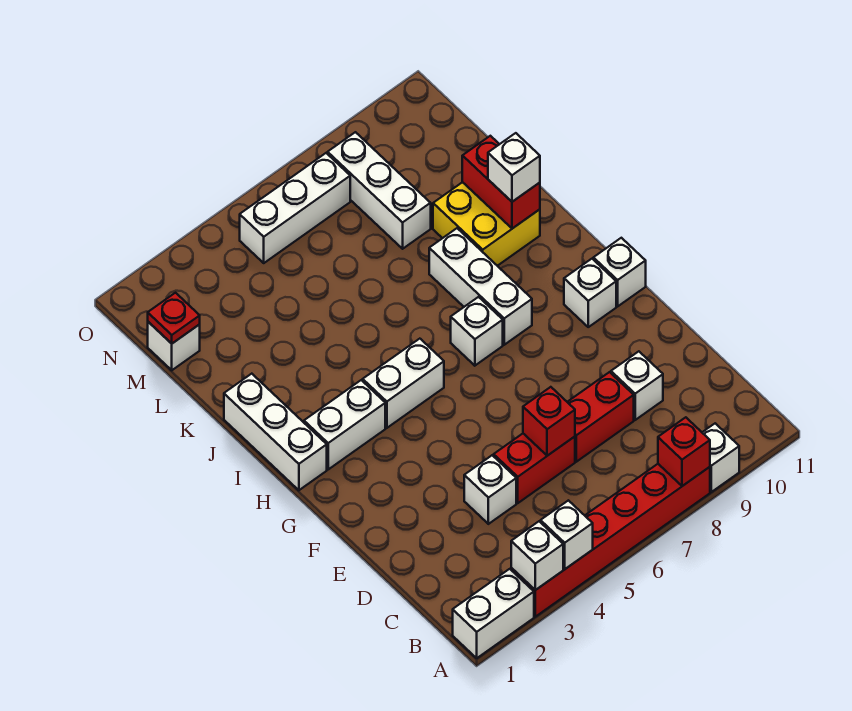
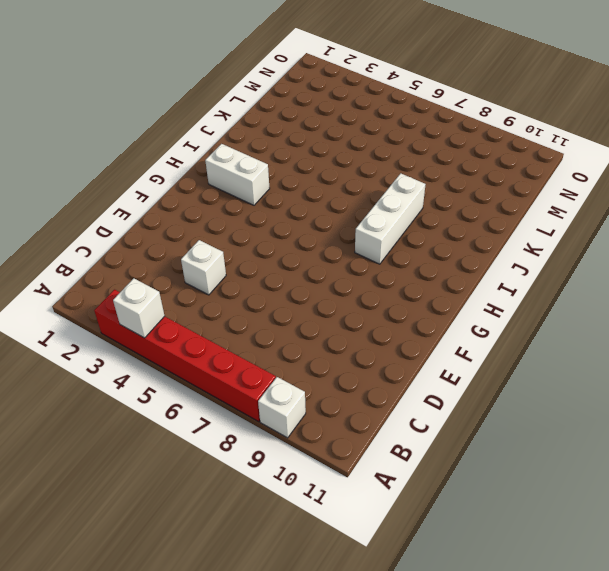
none -> white 1x2 brick [453,569,534,658]
none -> red 1x2 brick [494,434,575,503]
none -> red 1x2 brick [568,372,634,462]

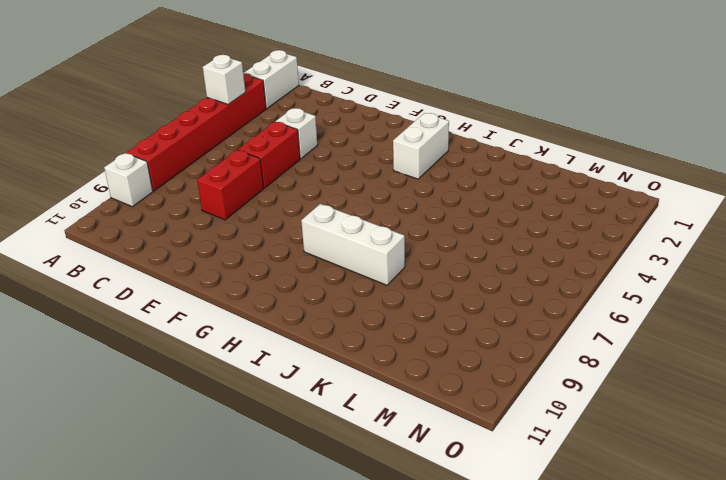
none -> white 1x1 brick [611,351,663,420]
none -> white 1x1 brick [564,259,616,327]
none -> white 1x1 brick [593,238,646,306]

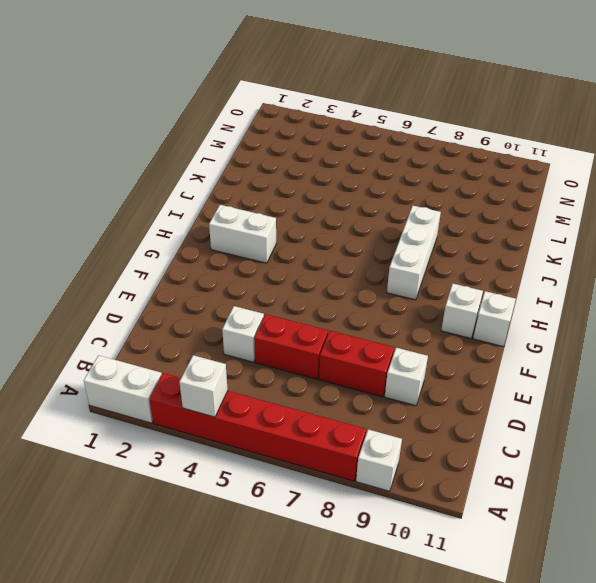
none -> white 1x3 brick [224,374,327,490]
none -> white 1x2 brick [363,339,444,428]
none -> white 1x1 brick [451,297,503,366]

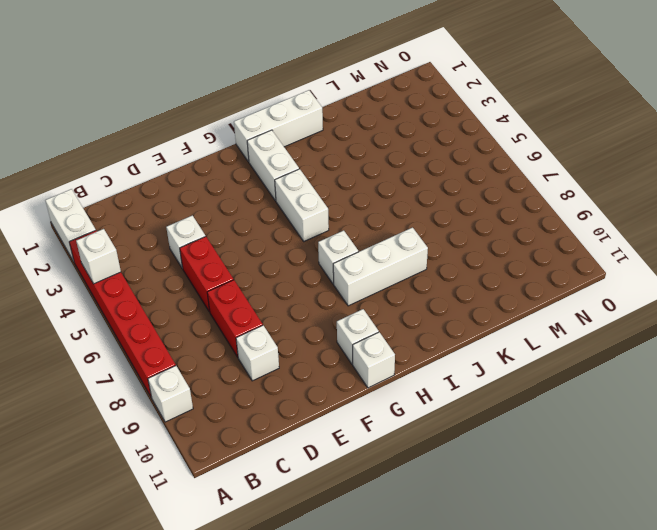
none -> yellow 2x2 brick [433,182,540,266]
none -> white 1x3 brick [328,132,431,249]
none -> white 1x1 brick [148,322,200,370]

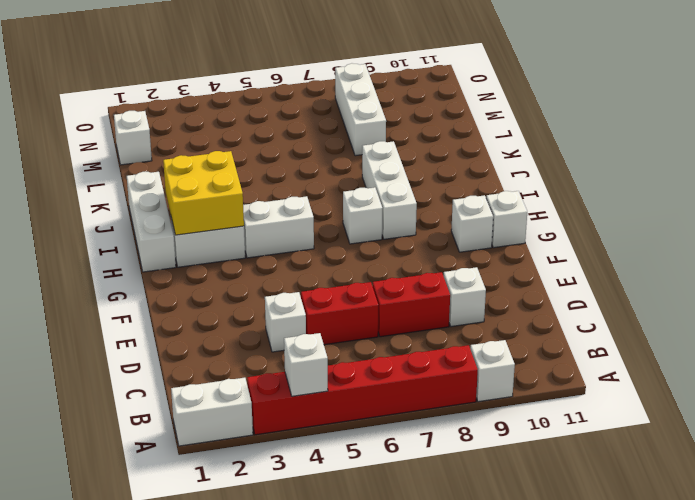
yellow 2x2 brick [163,151,244,235] -> yellow 2x2 brick moved to [433,182,540,266]
none -> white 1x3 brick [240,153,350,263]
none -> white 1x1 brick [511,521,563,590]
none -> red 1x1 brick [658,417,710,486]

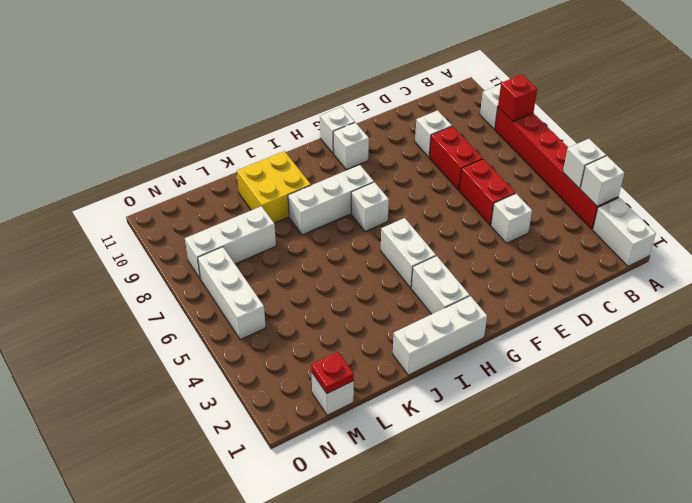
none -> red 1x1 brick [523,387,575,456]
none -> red 1x2 brick [462,136,540,229]
none -> white 1x1 brick [488,133,540,202]

